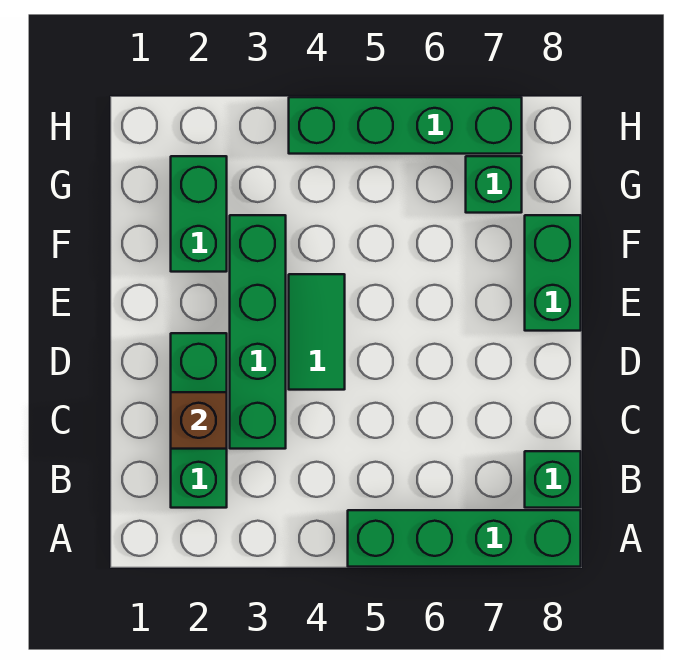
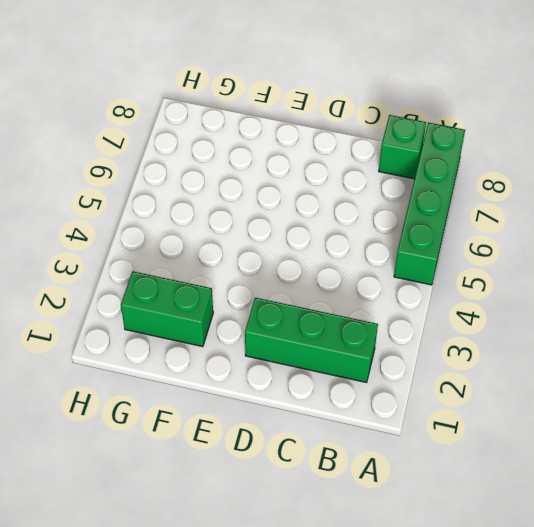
none -> green 1x4 brick [230,215,286,449]
none -> green 1x2 tile [289,274,345,390]

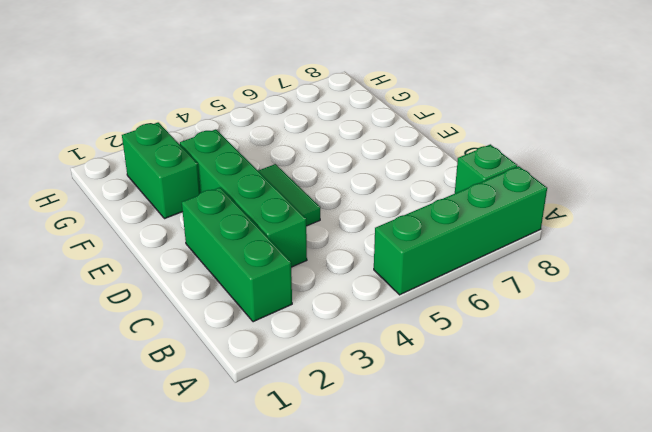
none -> green 1x2 brick [525,215,581,331]
none -> green 1x1 brick [466,156,522,213]

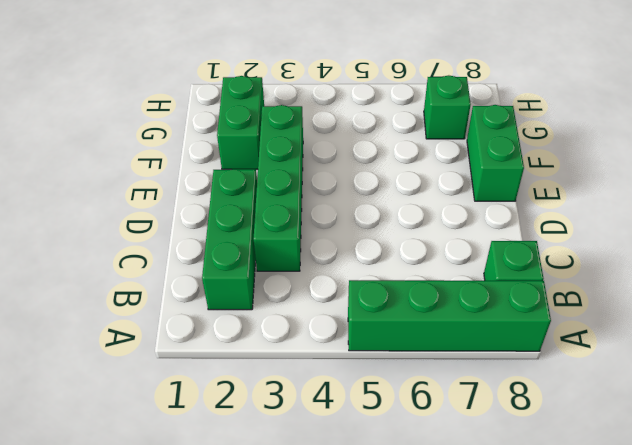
none -> green 1x2 tile [289,274,345,390]
none -> green 1x4 brick [289,97,522,154]

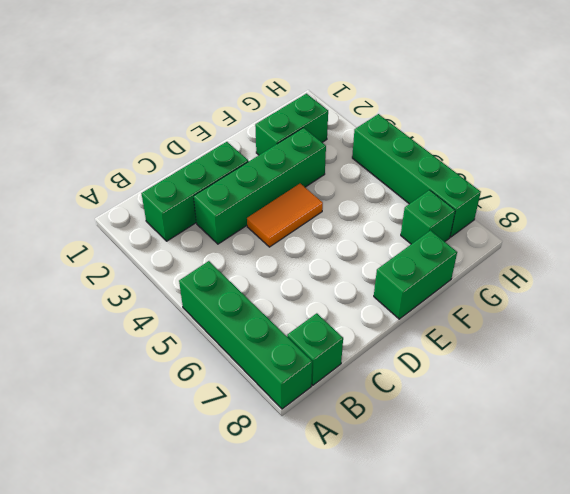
orange 1x2 tile [247,184,323,247] -> green 1x2 tile [289,274,345,390]
none -> brown 1x1 brick [171,392,227,449]

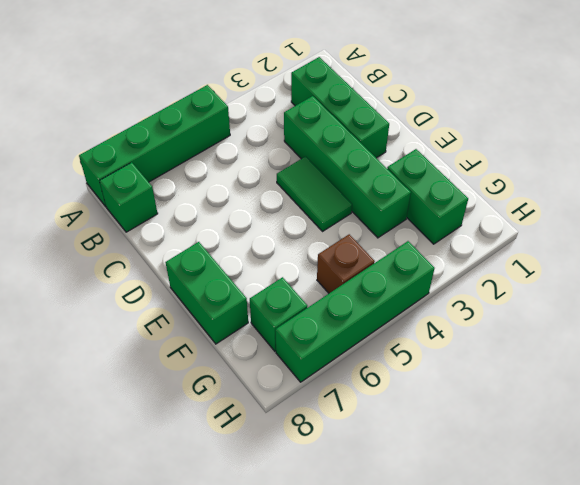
brown 1x1 brick [317,234,375,293] -> brown 1x1 brick moved to [171,392,227,449]

